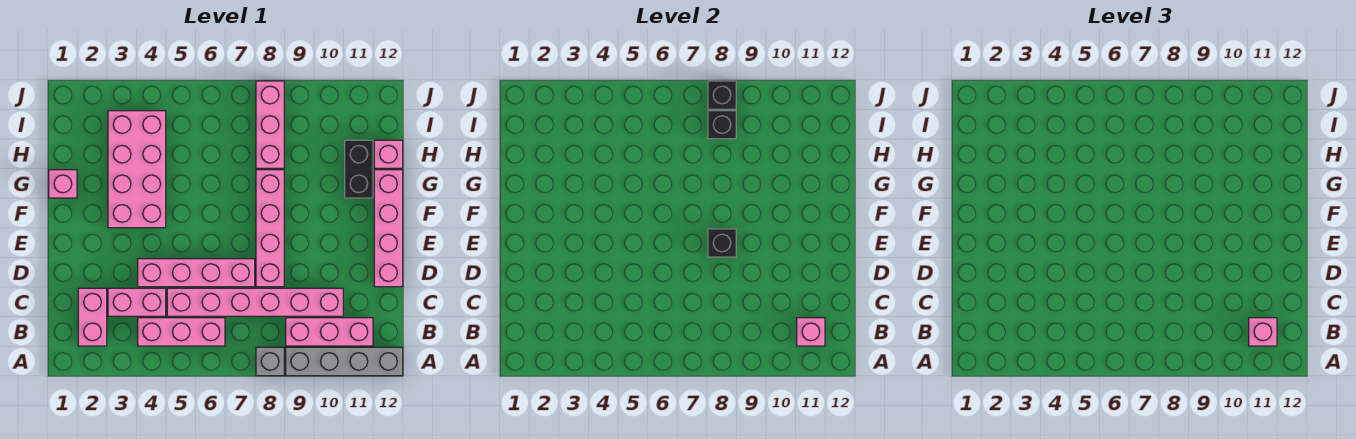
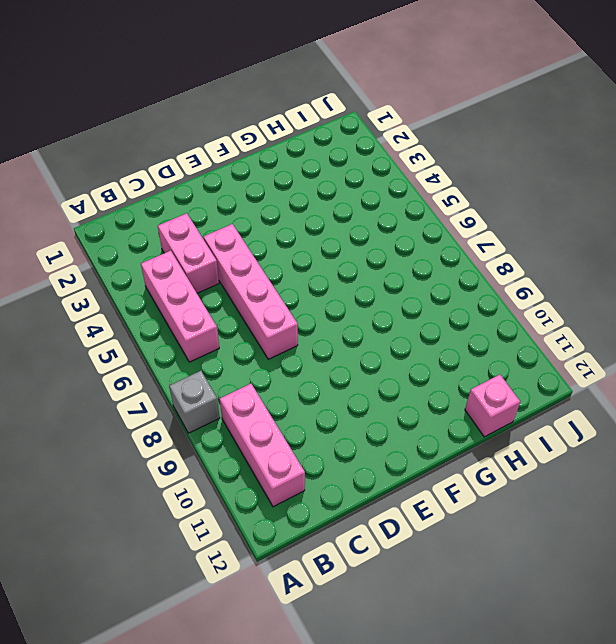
none -> grey 1x4 brick [286,347,403,376]
none -> pink 1x2 brick [78,288,107,346]
none -> pink 1x6 brick [167,288,343,316]

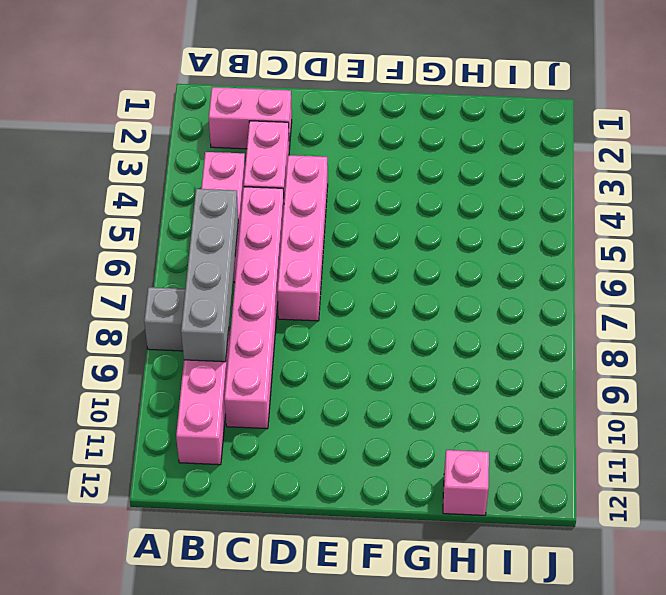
grey 1x4 brick [181,189,238,362] -> grey 1x4 brick moved to [286,347,403,376]
none -> pink 1x4 brick [256,170,284,287]
none -> pink 1x4 brick [374,170,403,287]
none -> pink 2x4 brick [108,111,166,228]

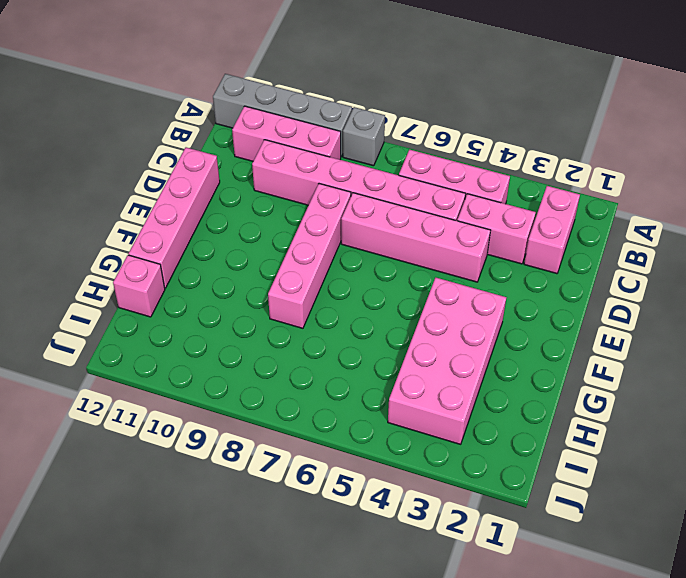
none -> pink 1x1 brick [49,170,77,198]
none -> black 1x2 brick [345,140,373,198]
none -> pink 1x3 brick [256,81,284,168]

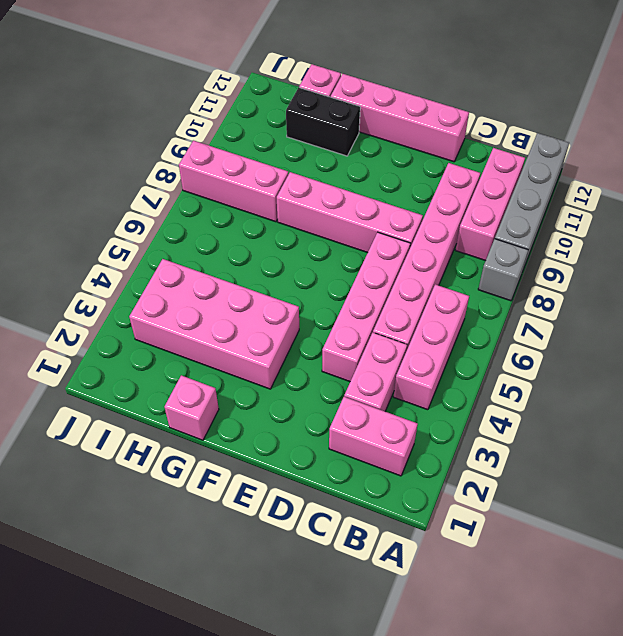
none -> pink 1x1 brick [797,318,825,346]
none -> black 1x1 brick [708,229,736,257]
none -> black 1x1 brick [708,111,736,139]

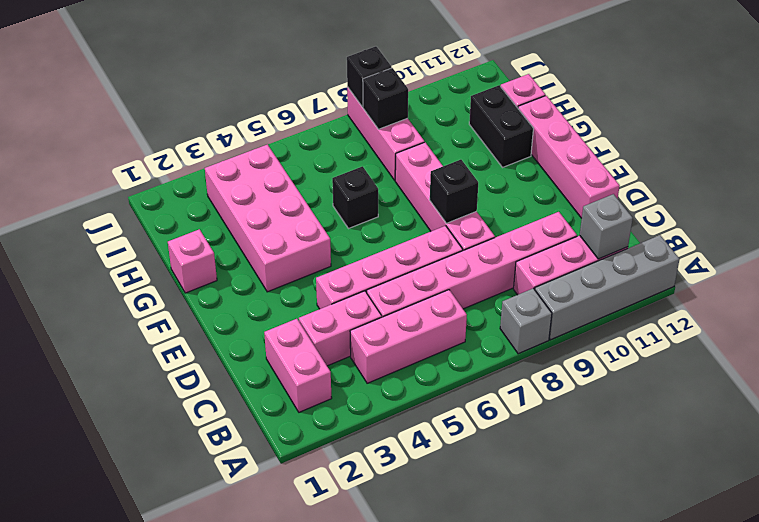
grey 1x1 brick [580,194,633,259] -> pink 1x1 brick [797,318,825,346]
black 1x1 brick [332,166,378,229] -> none
none -> pink 1x1 brick [1249,318,1277,346]

